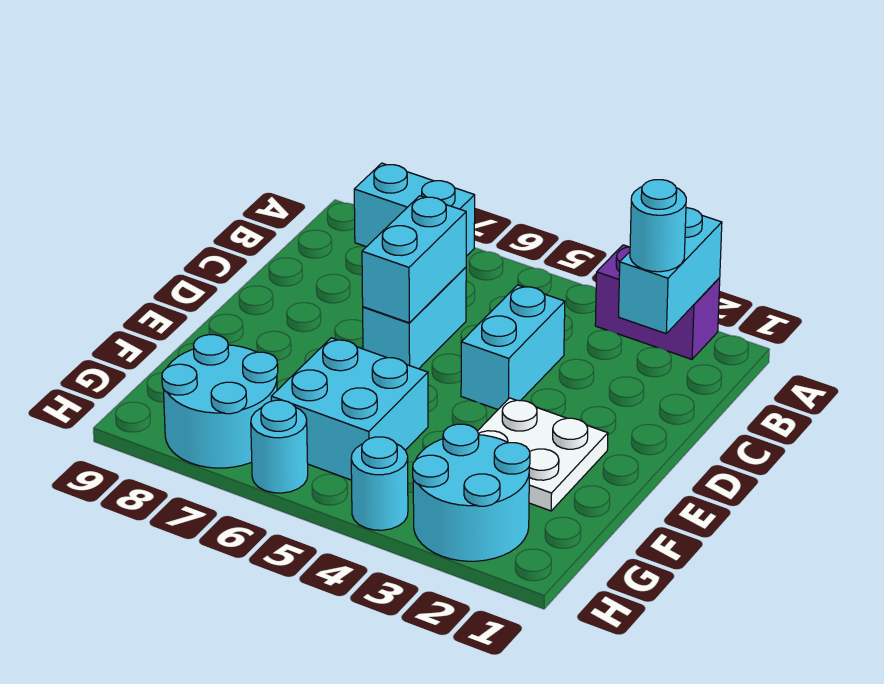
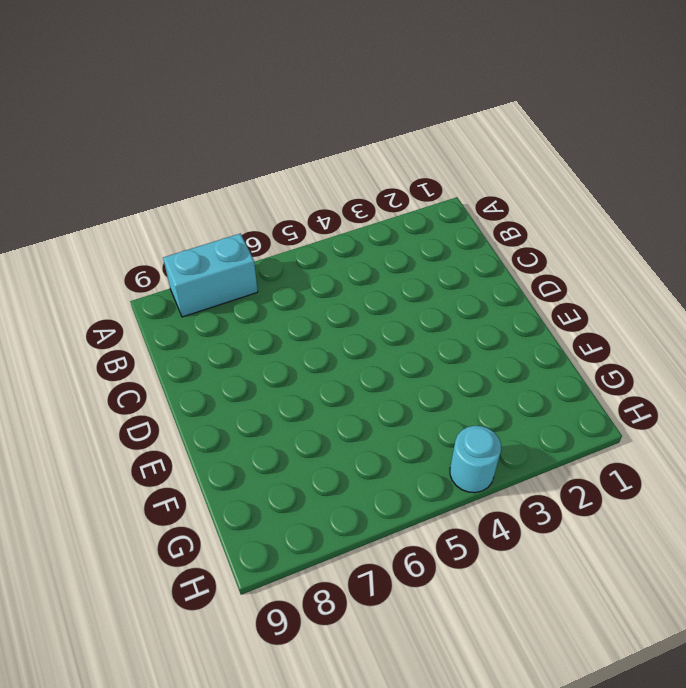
none -> purple 1x2 brick [595,245,720,359]
none -> cyan 1x2 brick [461,285,565,409]
none -> cyan 1x2 brick [363,267,466,369]

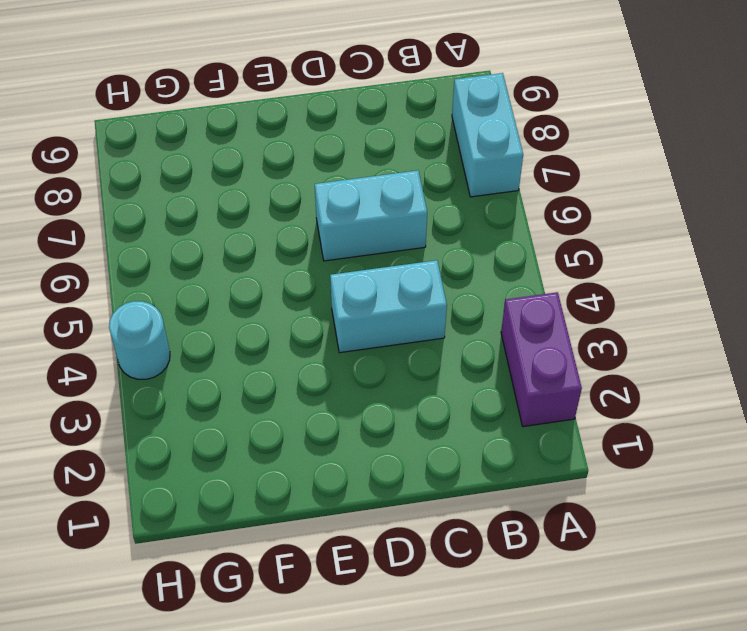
none -> white 2x2 plate [478,398,608,511]
none -> cyan 2x2 brick [271,338,428,480]
none -> cyan 2x2 round brick [413,424,530,561]

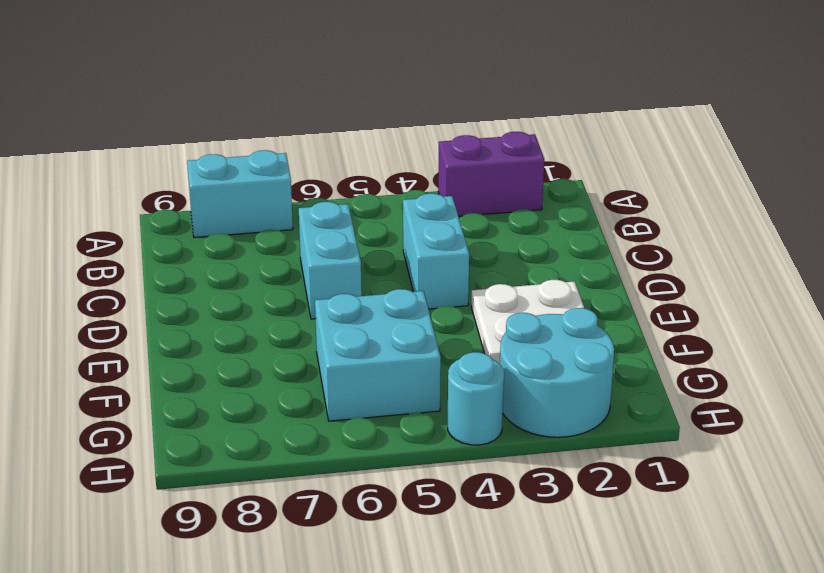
none -> cyan 2x2 round brick [162,335,278,468]
none -> cyan 1x1 round brick [251,400,308,493]
none -> cyan 1x2 brick [618,208,722,333]

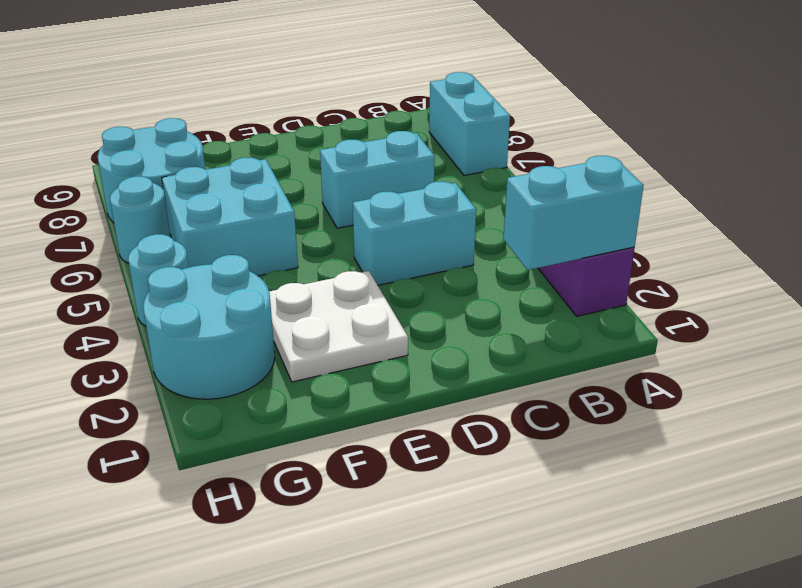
none -> cyan 1x2 brick [362,196,466,323]
none -> cyan 1x1 round brick [630,180,686,272]

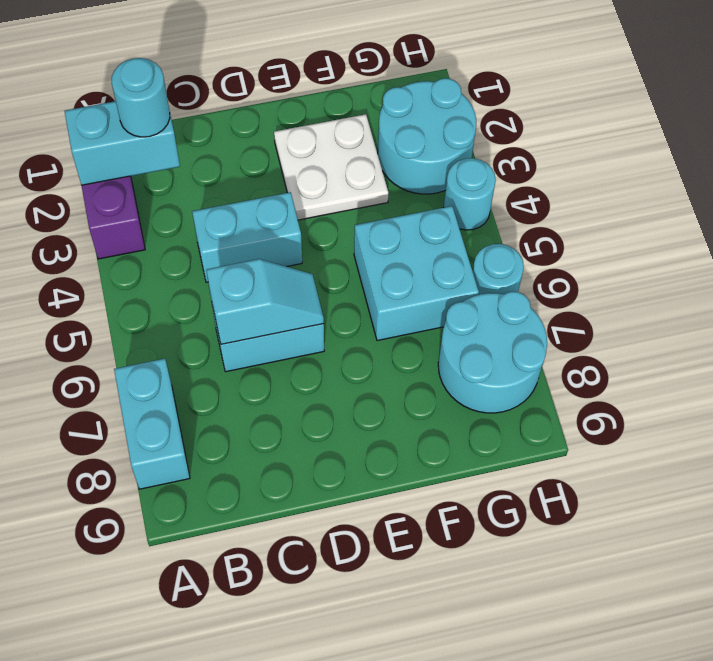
cyan 1x2 slope [206,259,324,344] -> cyan 1x2 brick [362,196,466,323]

